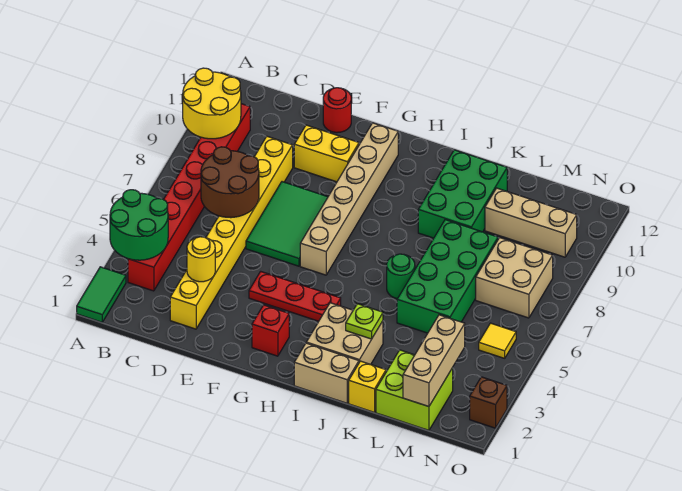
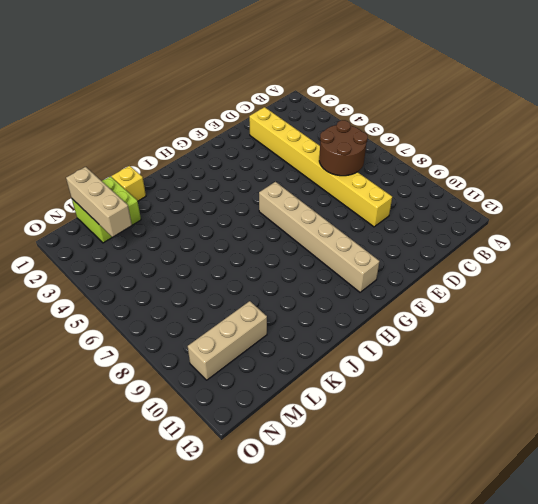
none -> green 1x2 tile [77,267,126,322]
none -> red 1x8 brick [128,104,250,291]
none -> green 2x3 tile [246,182,328,266]

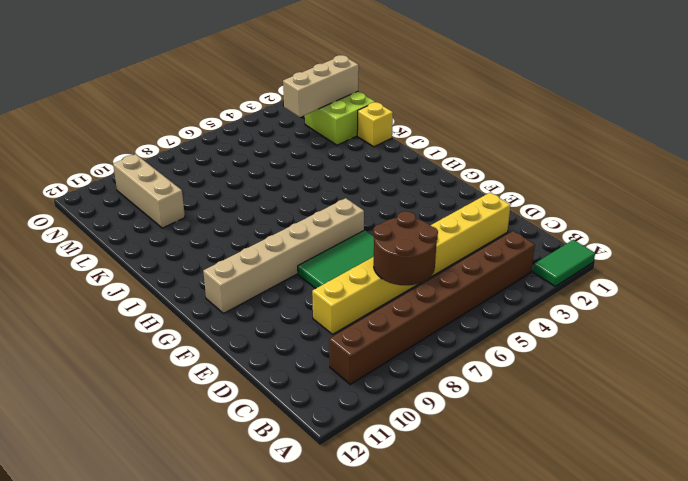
brown 1x8 brick [329,231,535,384] -> red 1x8 brick [128,104,250,291]
none -> yellow 1x2 brick [294,125,359,182]
none -> red 1x1 round brick [323,88,351,133]
none -> red 1x3 plate [249,271,341,321]

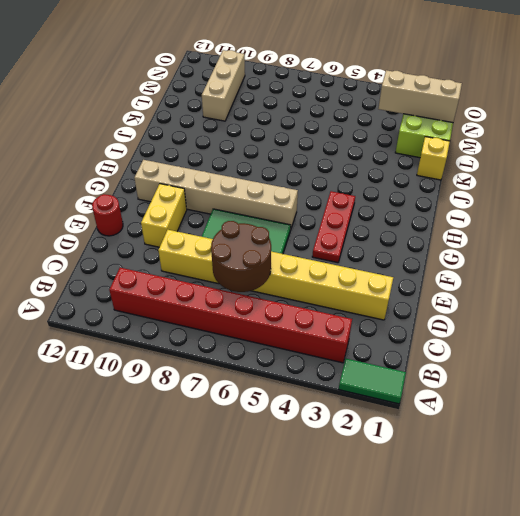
none -> red 1x1 brick [252,305,289,356]
none -> tan 1x2 brick [294,343,359,403]
none -> tan 2x2 brick [306,303,383,364]

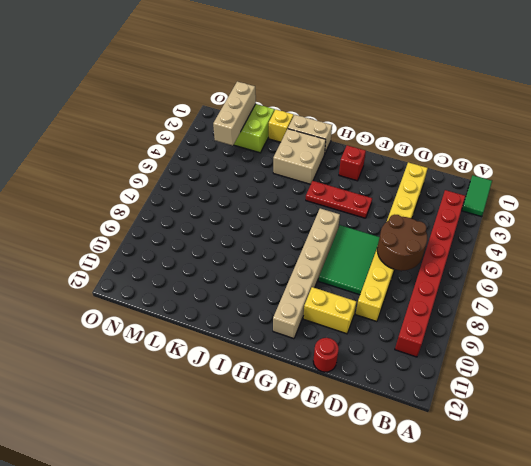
none -> green 1x1 round brick [387,254,415,299]
none -> green 2x3 brick [418,150,507,238]
none -> green 2x4 brick [397,220,498,333]

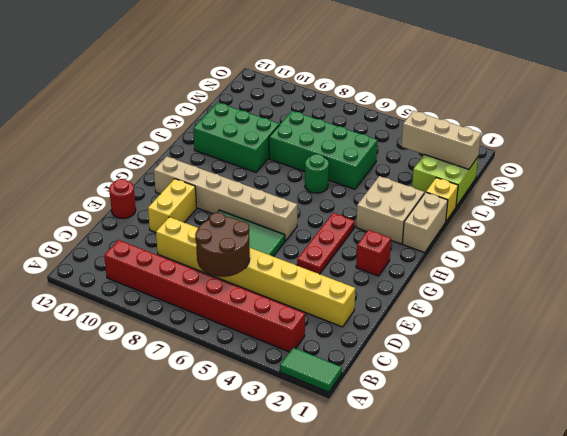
none -> tan 1x3 brick [485,188,577,257]
none -> tan 2x2 brick [476,238,553,318]
none -> yellow 1x1 tile [479,323,516,358]

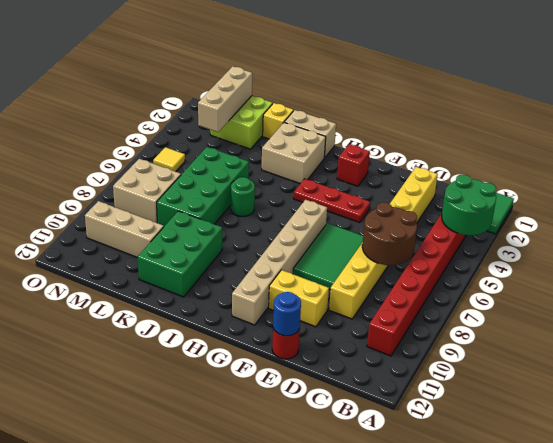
blue 1x1 round brick [273,292,301,336] -> none
none -> brown 1x1 brick [470,377,507,428]
none -> yellow 2x2 round brick [183,68,241,139]
none -> yellow 1x1 round brick [187,237,215,282]

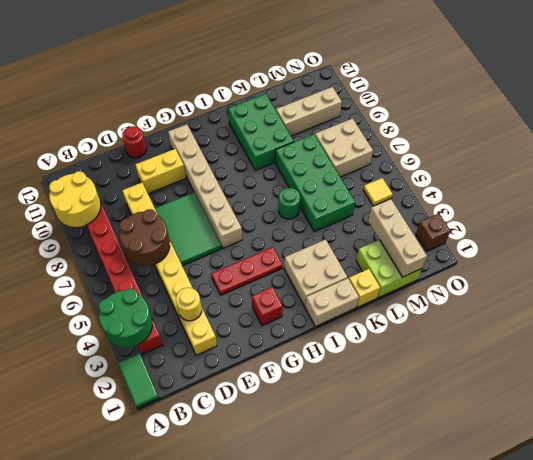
none -> lime 1x1 plate [346,304,383,339]

